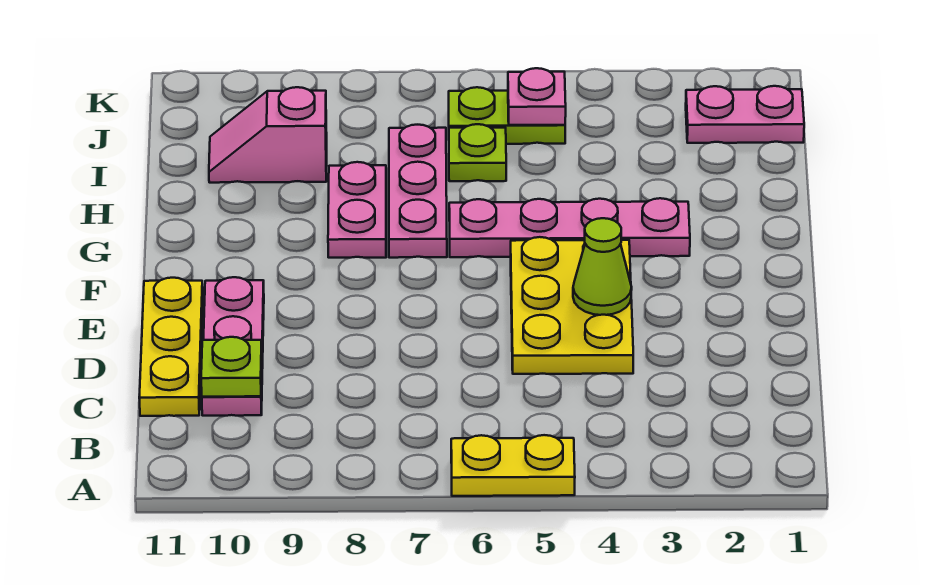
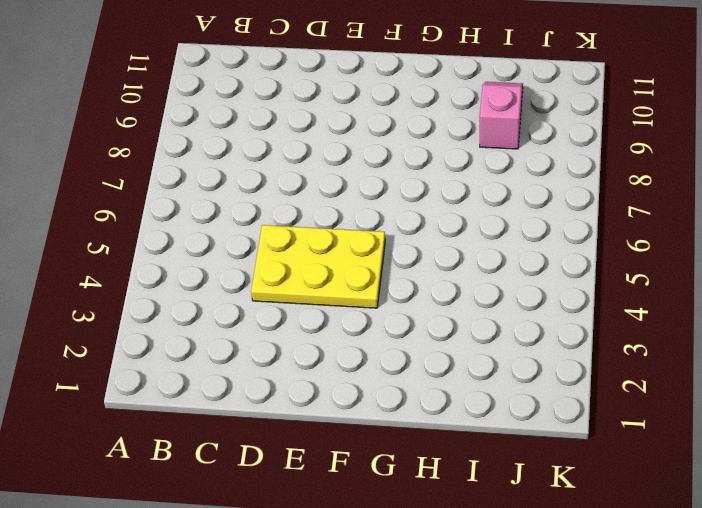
none -> yellow 1x2 plate [451,435,575,496]
none -> pink 1x3 plate [202,277,264,416]
none -> yellow 1x3 plate [139,278,203,416]

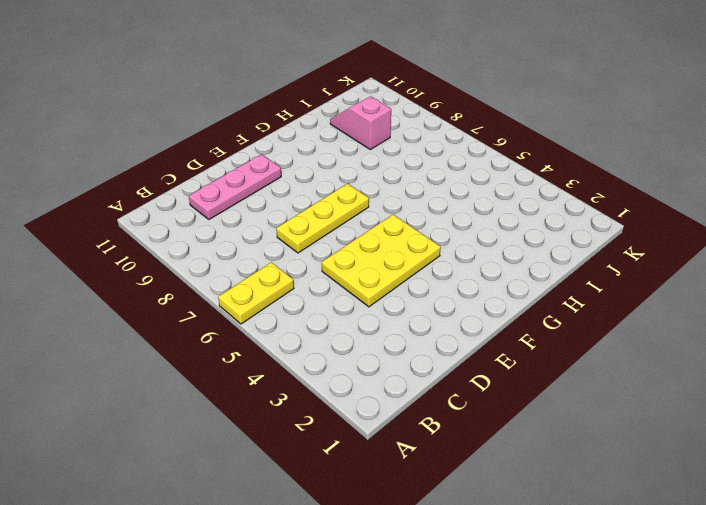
yellow 1x2 plate [218,262,294,324] -> yellow 1x2 plate turned to [451,435,575,496]
yellow 1x3 plate [276,183,369,253] -> yellow 1x3 plate moved to [139,278,203,416]
none -> pink 1x4 plate [449,198,690,257]
none -> pink 1x3 plate [389,125,447,258]
none -> pink 1x2 plate [328,162,386,258]

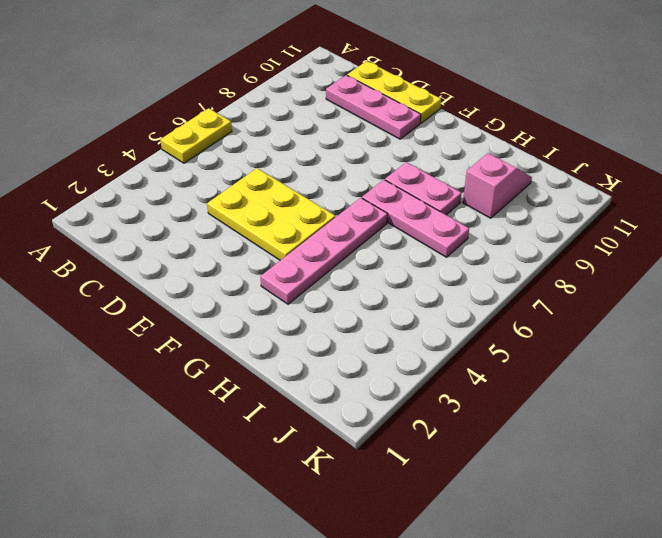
none -> lime 1x1 plate [449,124,506,181]
none -> pink 1x2 plate [686,86,804,143]
none -> lime 1x2 plate [449,87,565,144]

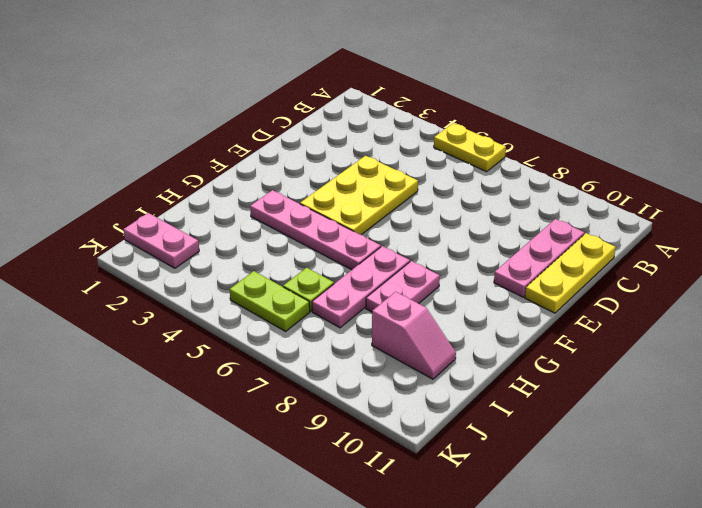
none -> lime 1x1 plate [201,337,262,397]
none -> lime 1x1 cone [573,218,632,315]
none -> pink 1x1 plate [508,68,566,125]

